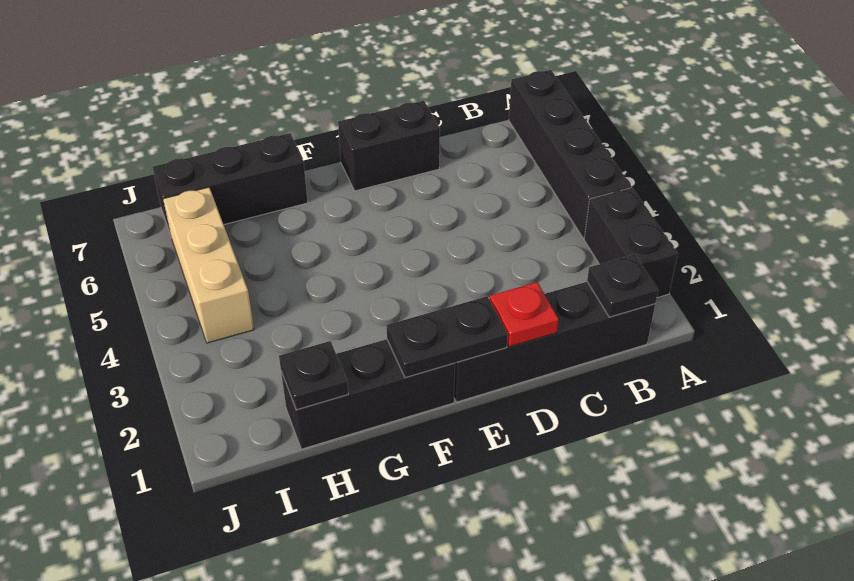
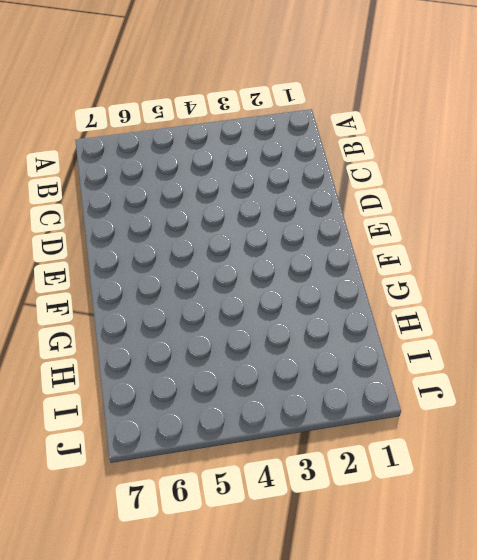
none -> black 1x2 brick [584,188,678,298]
none -> black 1x4 brick [509,70,631,238]

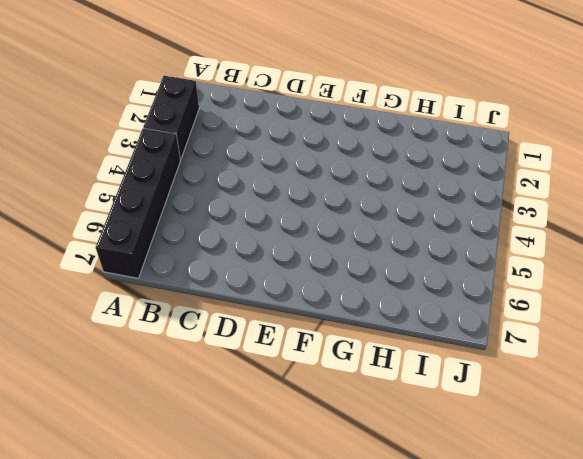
none -> black 1x4 brick [454,282,655,402]
none -> black 1x2 brick [338,101,440,191]

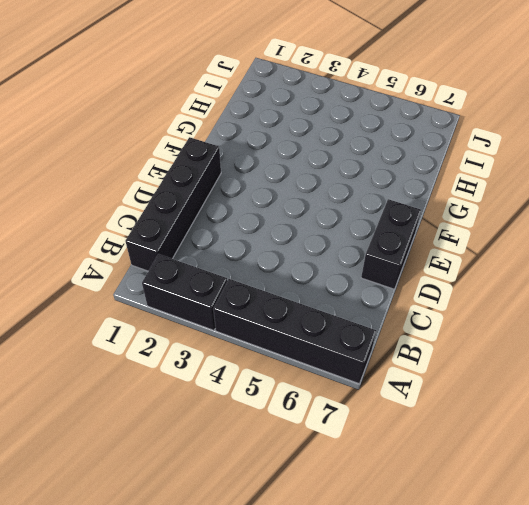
none -> black 1x3 brick [281,339,455,449]
none -> black 1x3 brick [152,133,308,235]

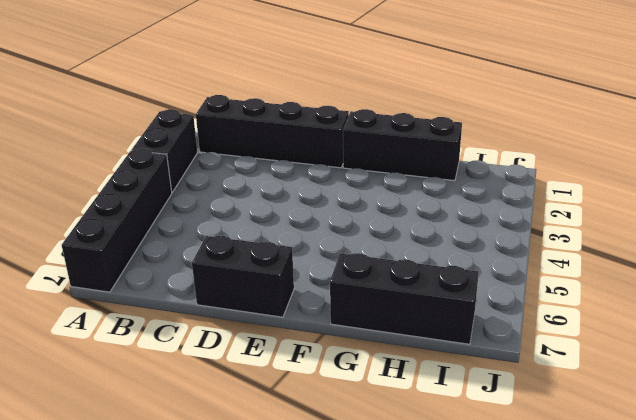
none -> tan 1x3 brick [163,187,254,343]
none -> black 1x1 plate [587,254,658,317]

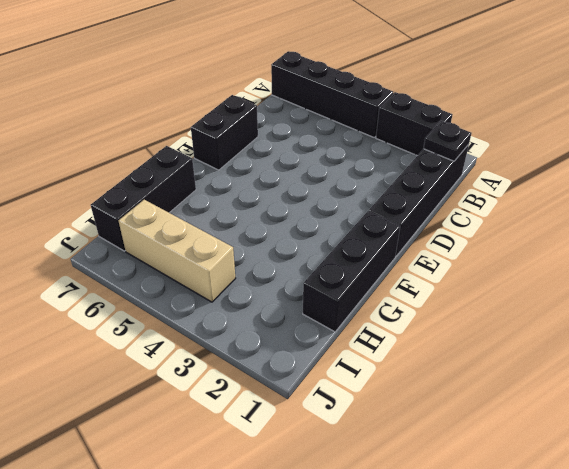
none -> red 1x1 plate [490,282,559,347]
none -> black 1x2 plate [386,296,508,378]

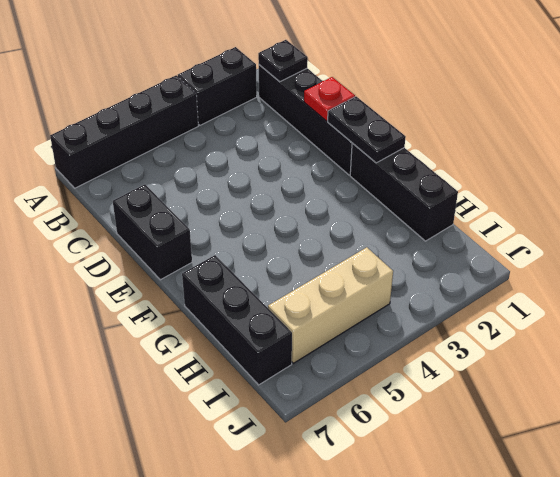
none -> black 1x1 plate [279,341,348,410]

